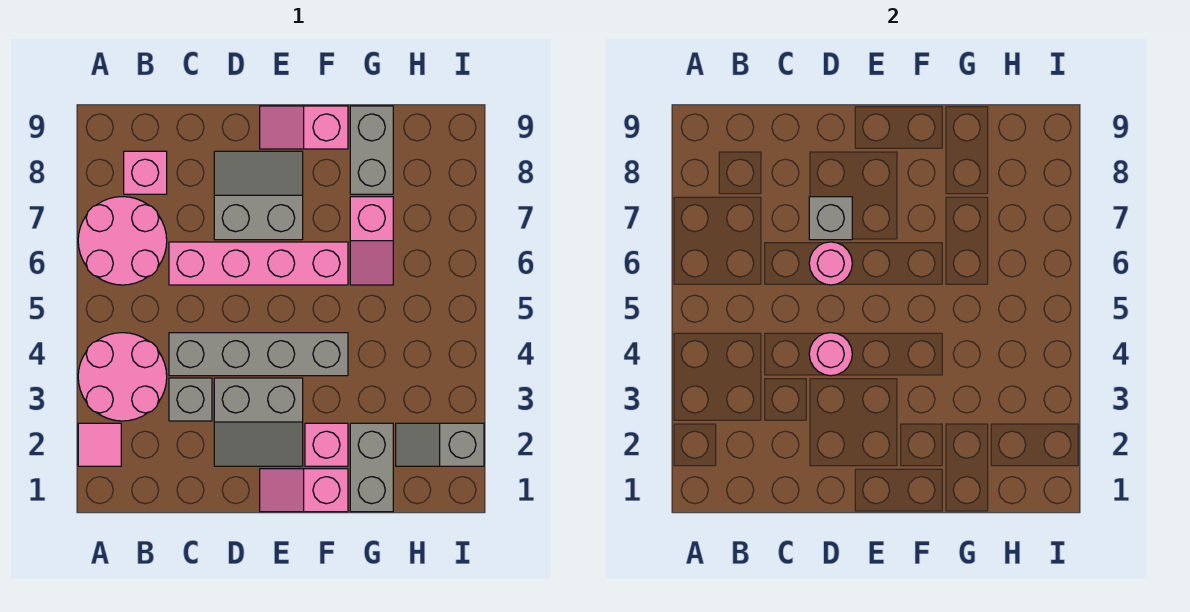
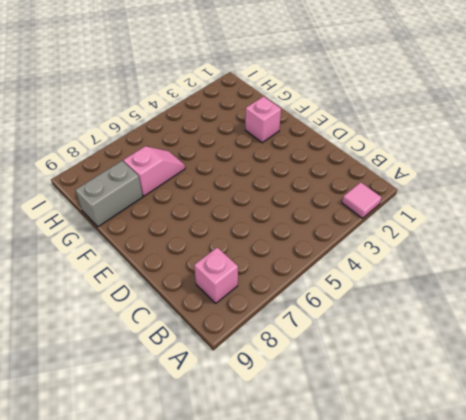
none -> pink 2x2 round brick [78,333,167,421]
none -> pink 2x2 round brick [78,197,167,285]
none -> grey 1x1 brick [169,378,212,421]

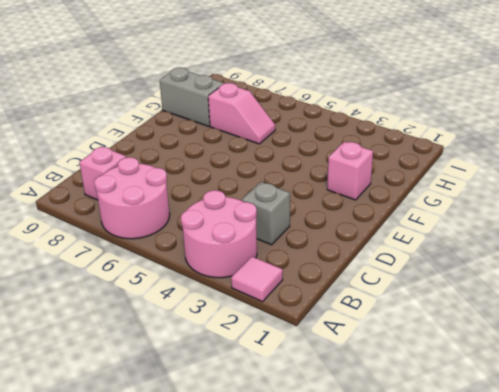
none -> grey 1x4 brick [169,333,348,376]
none -> pink 1x4 brick [169,242,348,285]
none -> grey 2x2 slope [214,378,303,466]

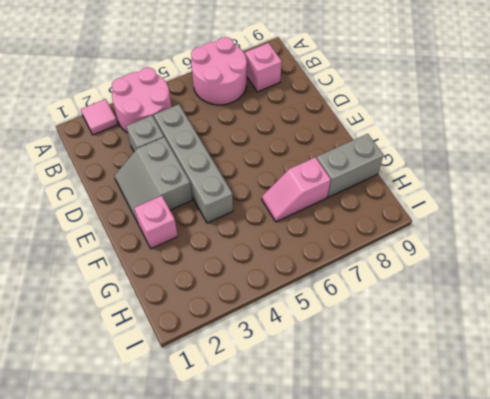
none -> pink 1x4 brick [169,242,348,285]
none -> grey 2x2 slope [214,151,303,240]
none -> pink 1x2 slope [260,469,348,512]

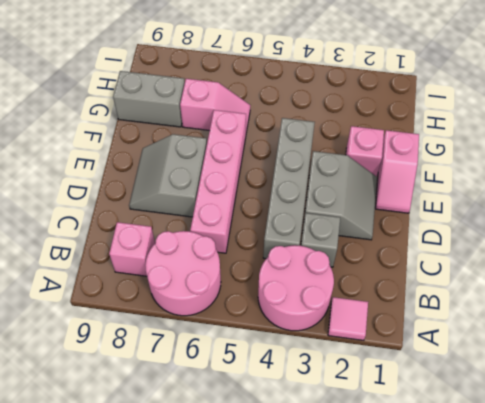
none -> pink 1x2 slope [260,106,348,149]
none -> grey 1x2 brick [350,423,393,512]
none -> grey 1x2 slope [396,423,484,466]

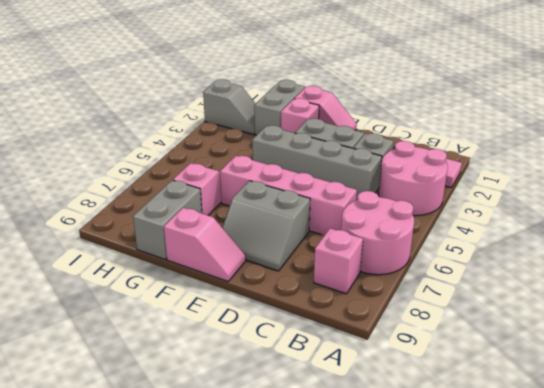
none -> pink 1x1 round brick [809,333,852,376]
none -> pink 1x1 round brick [809,242,852,285]
none -> grey 1x1 brick [809,197,852,240]

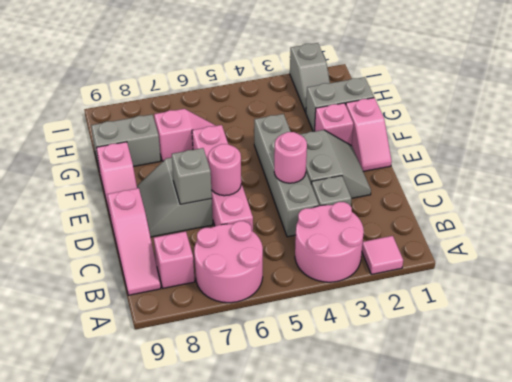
pink 1x3 slope [107,188,161,295] -> none

